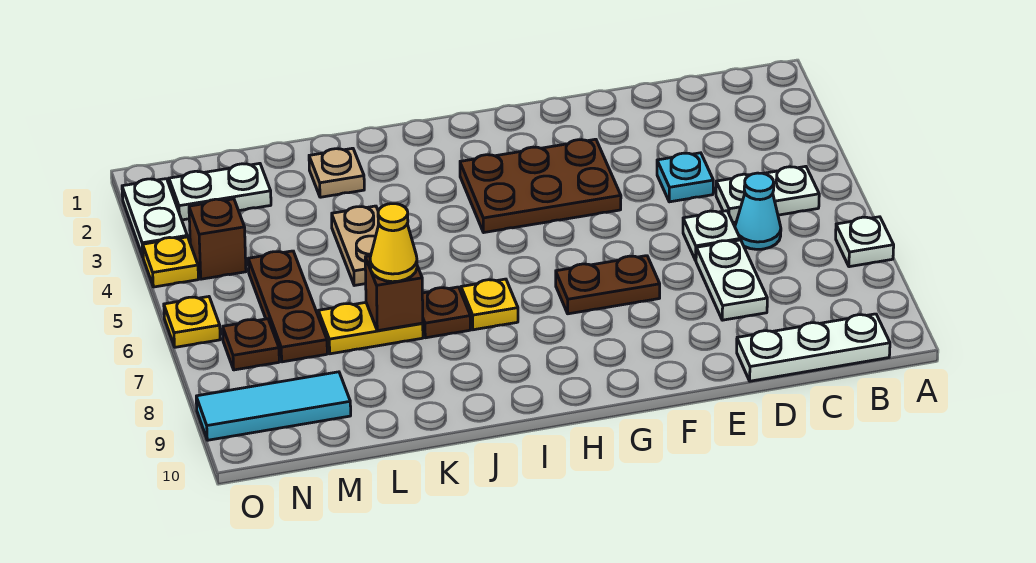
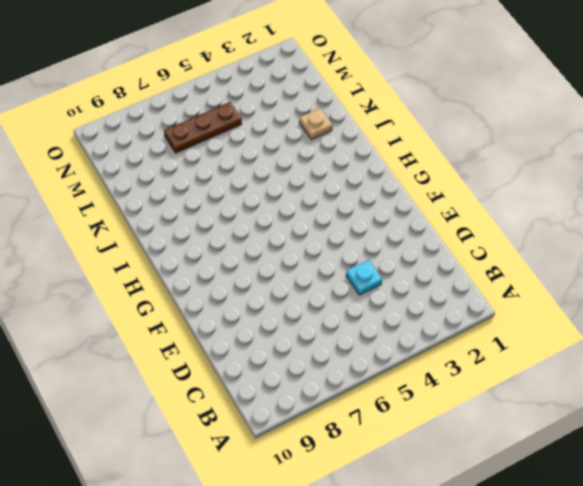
none -> white 1x1 plate [836,217,894,267]
none -> white 1x2 plate [716,166,819,223]
none -> white 1x3 plate [737,314,890,381]

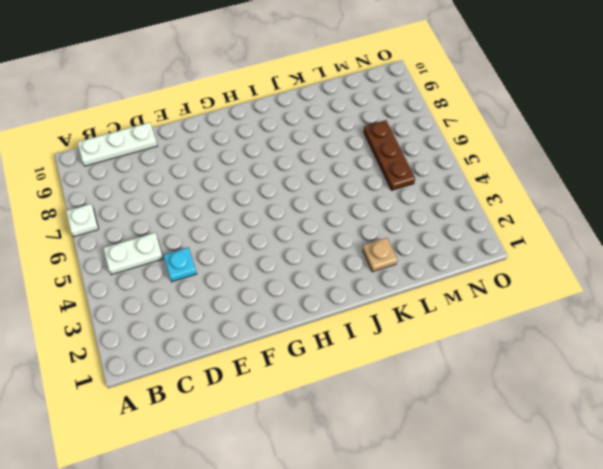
none -> cyan 1x1 cone [735,173,781,249]
none -> white 1x1 plate [683,211,740,260]
none -> white 1x2 plate [696,240,767,320]

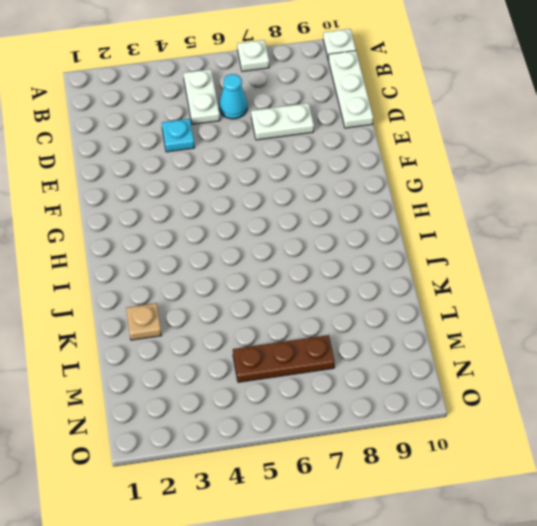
white 1x1 plate [323,29,356,60] -> white 1x1 plate moved to [683,211,740,260]
none -> brown 2x3 plate [460,139,621,233]
none -> brown 1x2 plate [556,256,660,314]
none -> yellow 1x1 plate [461,279,518,330]

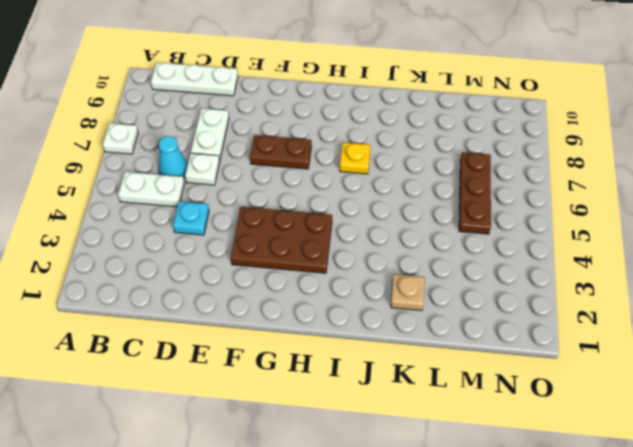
none -> brown 1x1 plate [422,287,471,338]
none -> tan 1x2 plate [332,206,379,286]
none -> yellow 1x2 plate [318,302,423,354]

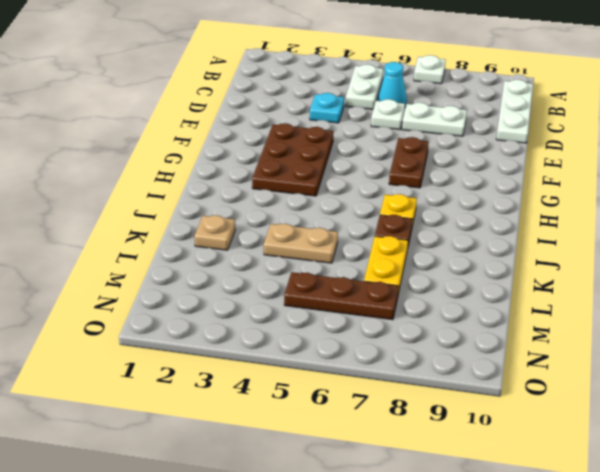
none -> white 1x2 plate [169,163,271,220]
none -> cyan 1x3 tile [196,372,351,440]
none -> brown 1x1 brick [189,199,246,279]

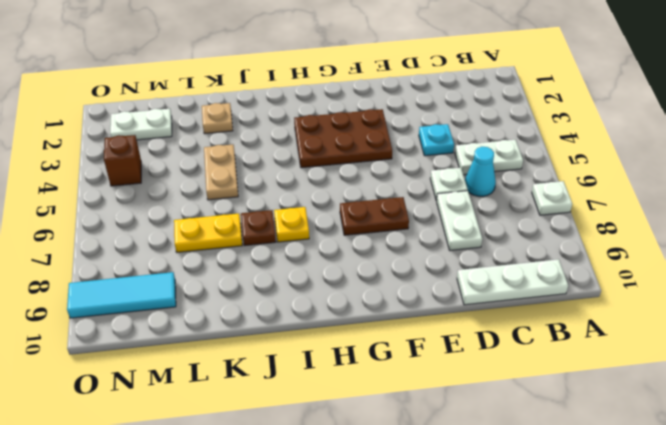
none -> brown 1x3 plate [248,251,327,362]
none -> brown 1x1 plate [223,319,279,370]
none -> white 1x2 plate [122,179,187,256]

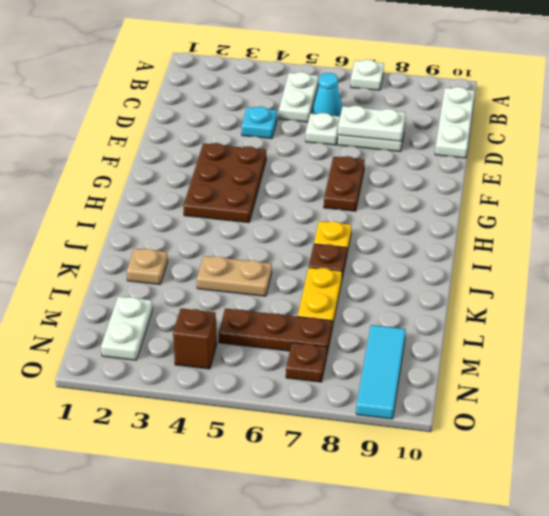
white 1x2 plate [338,106,405,141] -> white 1x2 plate moved to [122,179,187,256]
none -> yellow 1x1 plate [143,237,198,287]
none -> yellow 1x1 plate [164,297,220,347]
none -> brown 1x1 brick [365,256,423,331]

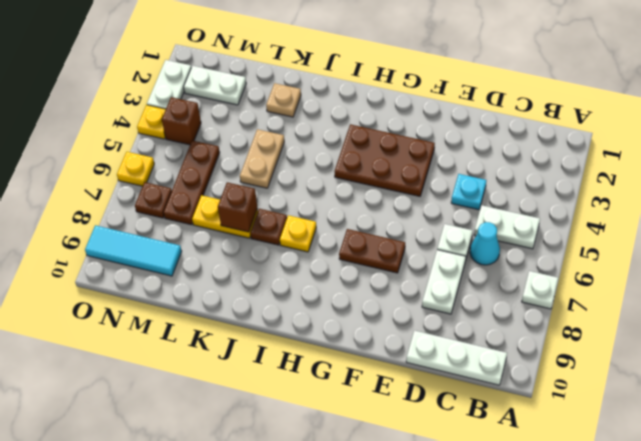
none -> yellow 1x1 cone [370,204,417,282]

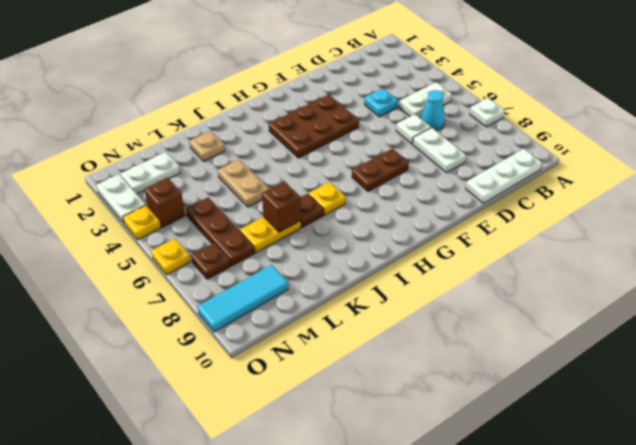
none -> yellow 1x1 cone [370,204,417,282]

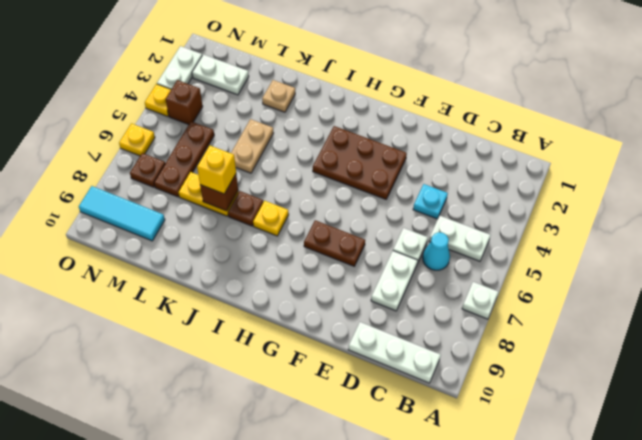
yellow 1x1 brick [197,145,236,194] -> yellow 1x1 cone [370,204,417,282]

